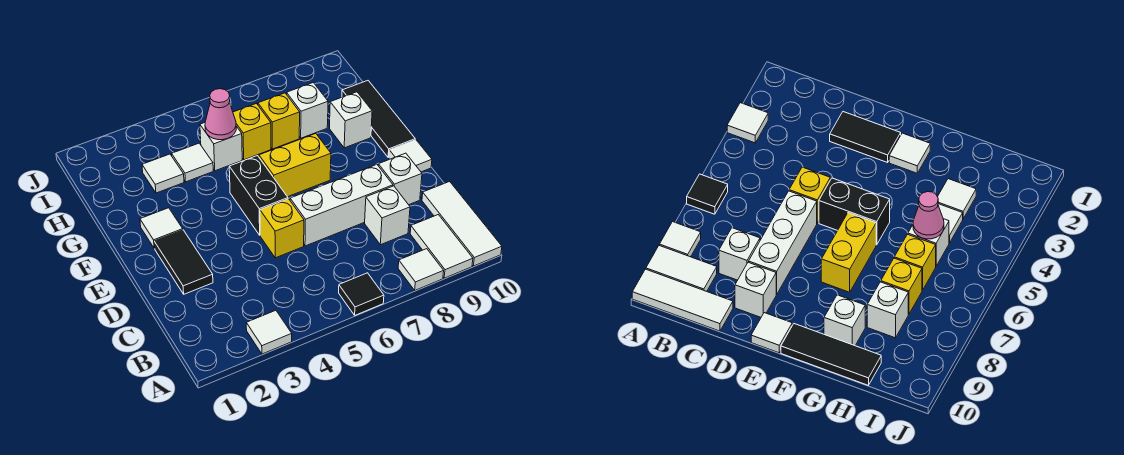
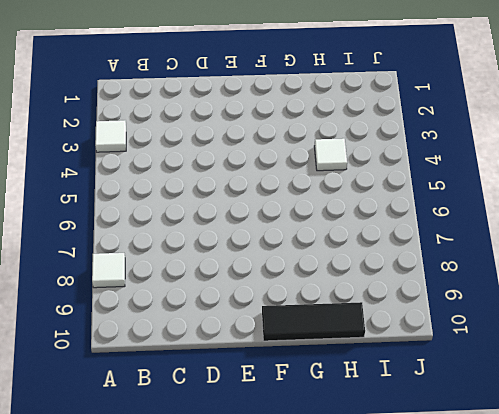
none -> black 1x1 tile [339,273,384,315]
none -> white 1x2 tile [410,215,473,278]
none -> white 1x3 tile [422,181,502,266]

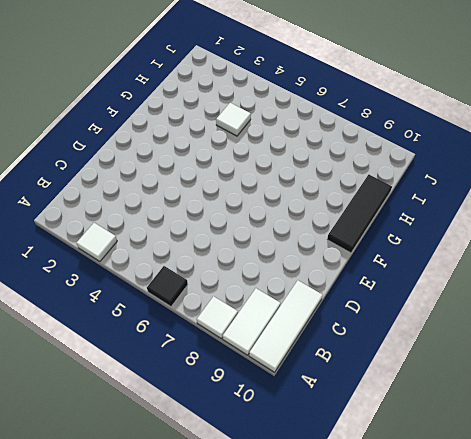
none -> white 1x1 brick [365,186,410,245]
none -> black 1x2 tile [154,230,213,294]
none -> yellow 1x1 brick [260,199,304,258]

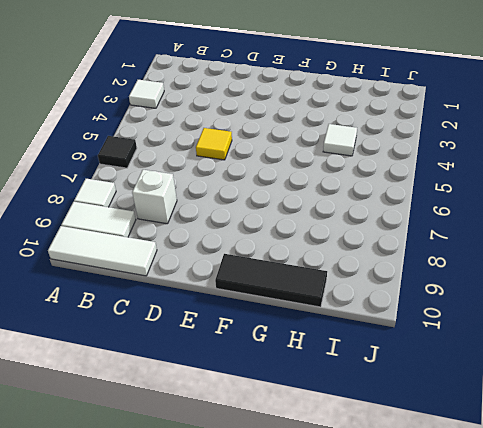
yellow 1x1 tile [196,128,232,160] -> yellow 1x1 brick [260,199,304,258]
none -> black 1x2 tile [154,230,213,294]
none -> white 1x3 brick [290,164,393,246]
none -> white 1x1 brick [378,153,422,205]

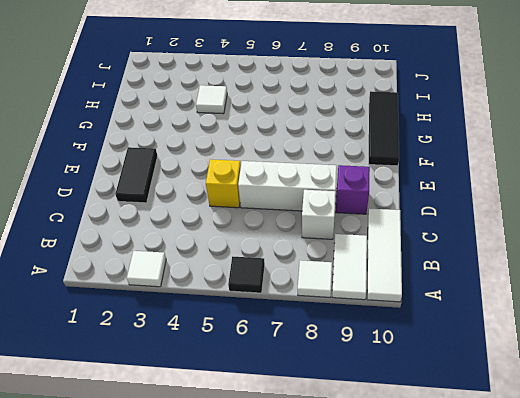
purple 1x1 brick [336,165,370,214] -> white 1x1 brick [378,153,422,205]
none -> black 1x2 brick [229,156,288,235]
none -> white 1x1 tile [389,140,432,172]
none -> white 1x1 tile [140,208,183,248]

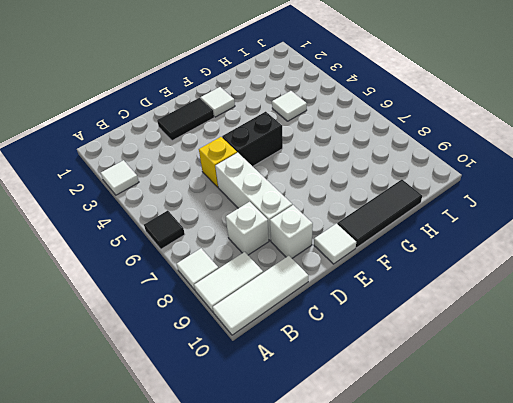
none -> yellow 1x2 brick [259,134,331,197]
none -> white 1x1 brick [330,92,372,148]
none -> white 1x1 tile [142,154,184,193]

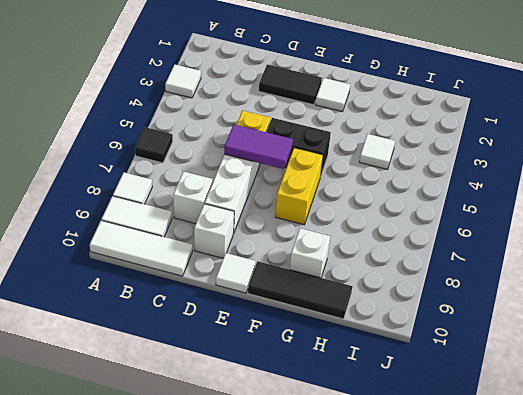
purple 1x2 tile [224,125,293,169] -> none
none -> white 1x1 tile [142,154,184,193]
none -> white 1x1 brick [200,123,242,171]
none -> yellow 1x1 brick [233,104,271,160]

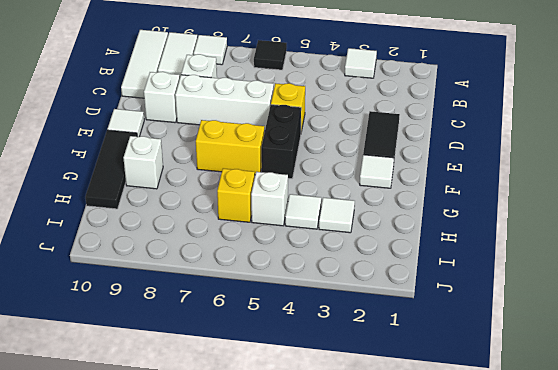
none -> yellow 1x1 brick [258,93,300,149]
none -> white 1x1 brick [287,83,328,138]
none -> pink 1x1 cone [205,89,236,140]

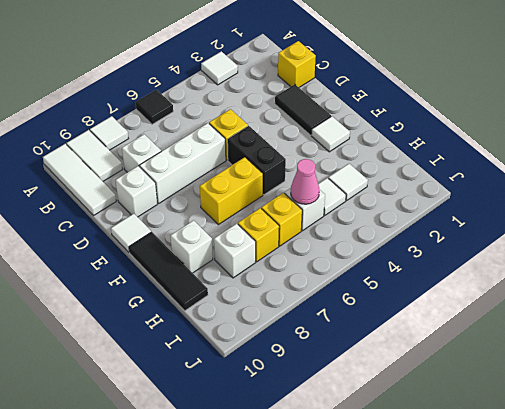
yellow 1x1 brick [278,41,316,87] -> none

